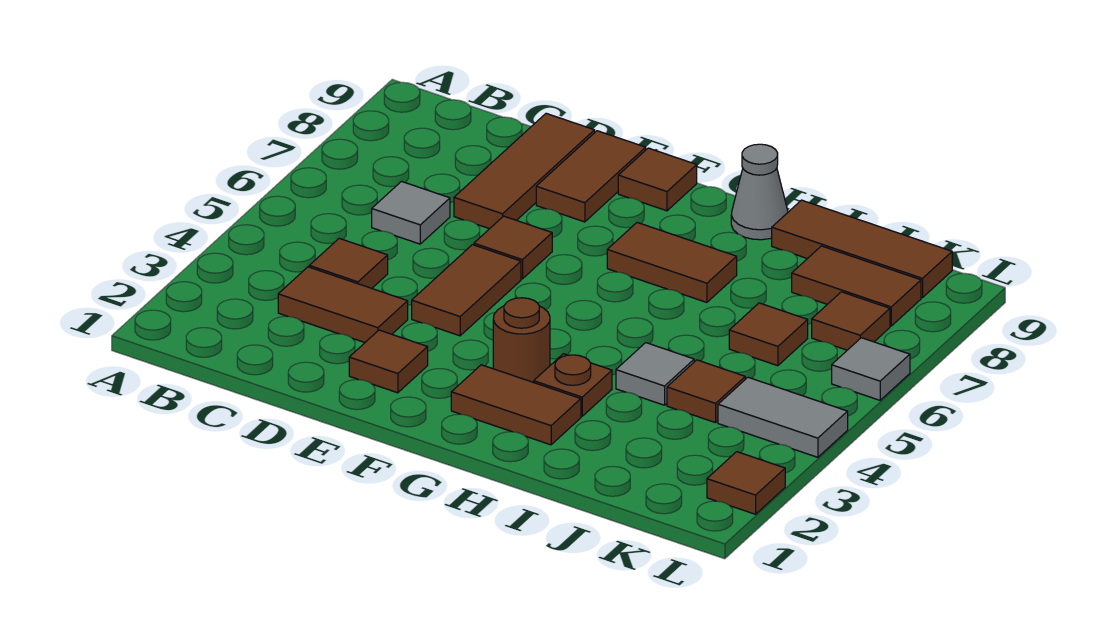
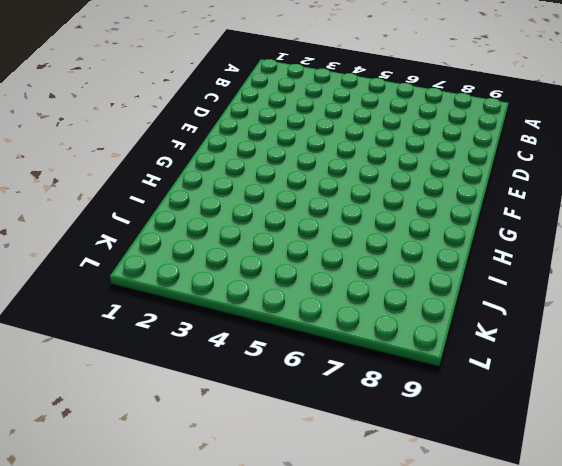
none -> brown 1x2 tile [278,267,408,342]
none -> brown 1x1 tile [309,238,388,288]
none -> grey 1x1 tile [372,182,450,244]

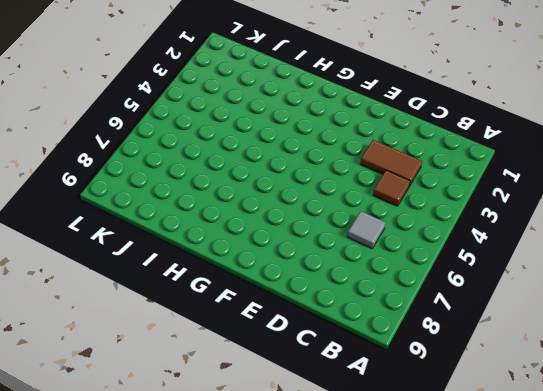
none -> brown 1x3 tile [454,113,595,229]
none -> brown 1x1 tile [349,330,428,393]
none -> brown 1x2 tile [412,245,521,336]

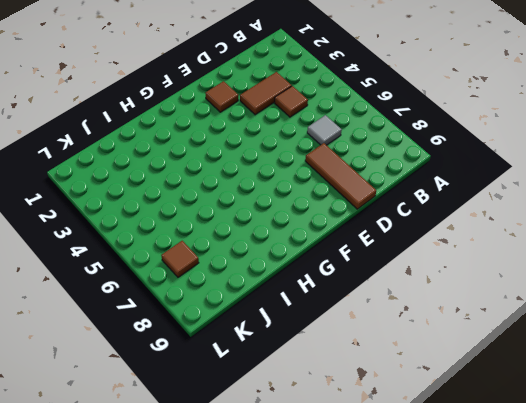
none -> brown 1x2 tile [412,245,521,336]
none -> brown 1x1 tile [474,216,552,279]
none -> brown 1x2 tile [536,131,646,222]

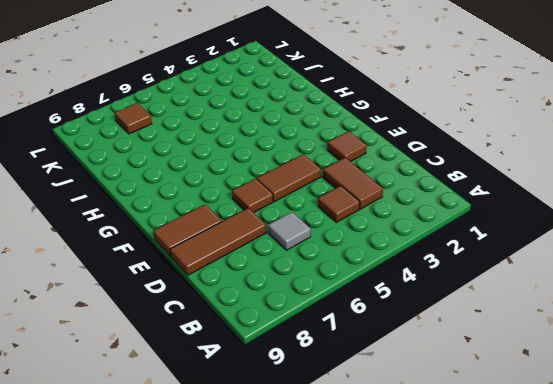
none -> brown 1x1 tile [618,148,697,211]
none -> brown 1x2 tile [451,365,581,445]
none -> brown 1x1 round brick [493,298,550,382]

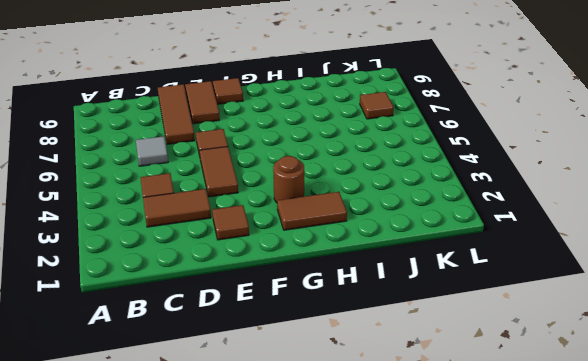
none -> brown 1x2 tile [607,223,737,302]
none -> brown 1x1 plate [534,354,612,416]
none -> grey 1x1 cone [731,144,788,240]

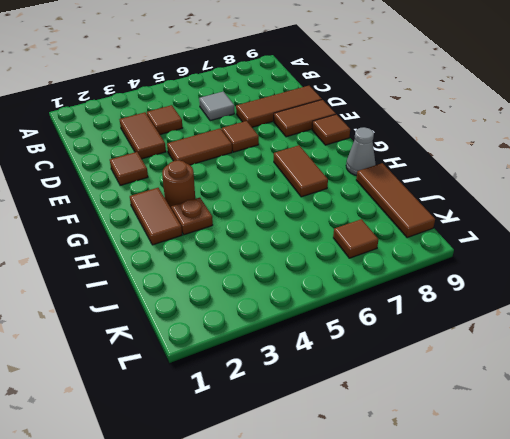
none -> grey 1x1 tile [616,343,694,405]
none -> brown 1x1 tile [667,360,745,423]
none -> brown 1x1 tile [729,303,808,366]

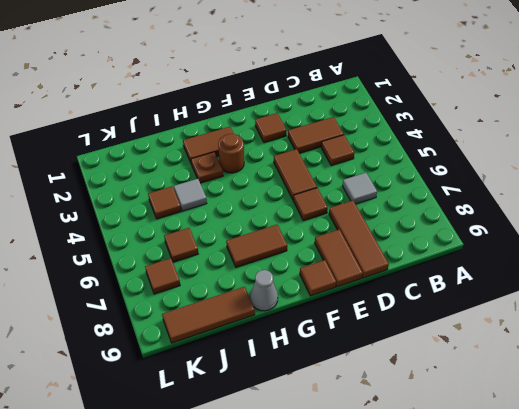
none -> brown 1x2 tile [792,246,921,326]
none -> grey 1x2 tile [718,377,848,457]
none -> brown 1x1 tile [707,452,785,514]

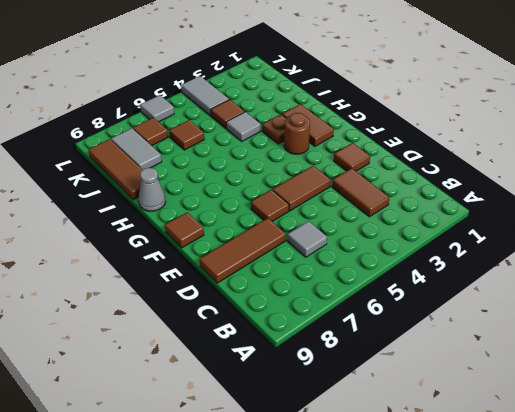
grey 1x2 tile [111,128,162,170] -> brown 1x2 tile [792,246,921,326]
none -> brown 1x1 tile [309,238,388,288]
none -> brown 1x2 tile [536,131,646,222]
none -> brown 1x2 tile [607,223,737,302]

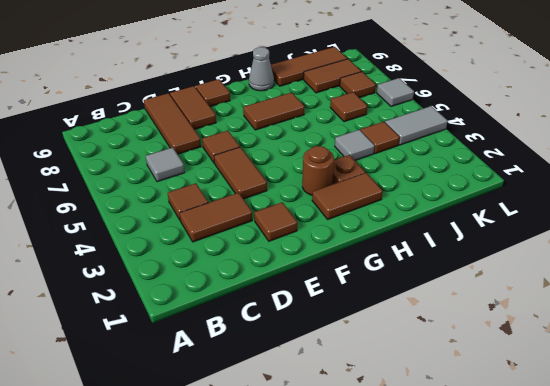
none -> brown 1x1 tile [707,452,785,514]

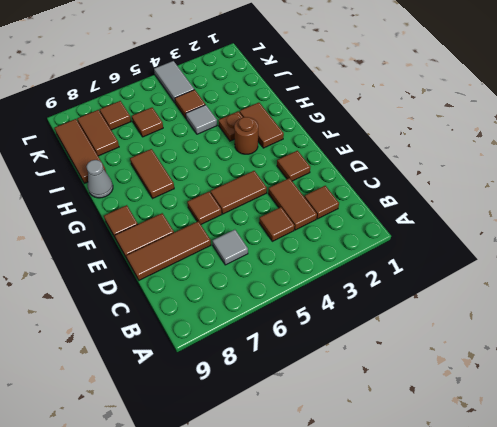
brown 1x1 tile [304,186,339,219] -> brown 1x1 tile moved to [707,452,785,514]
none -> grey 1x1 tile [832,338,910,400]

